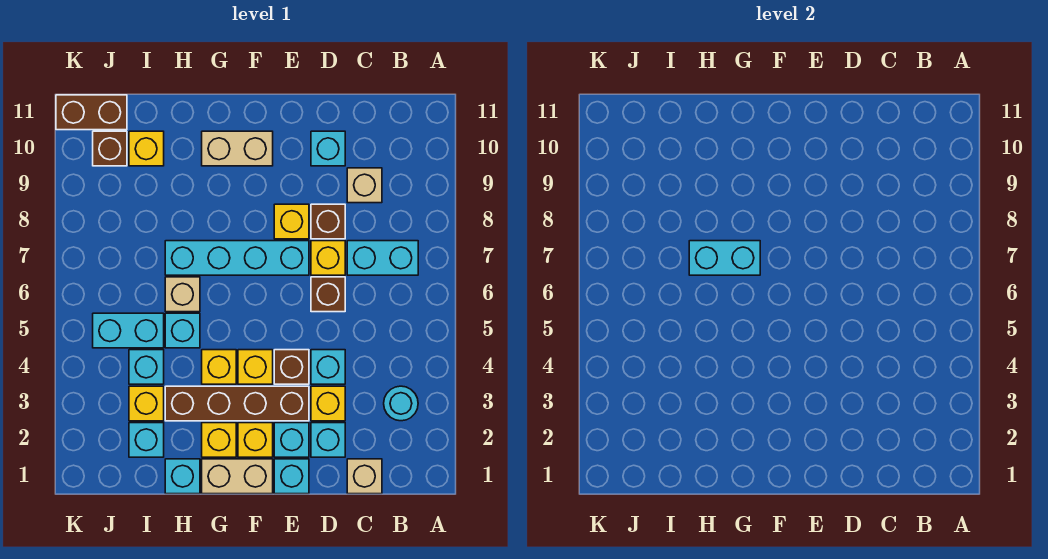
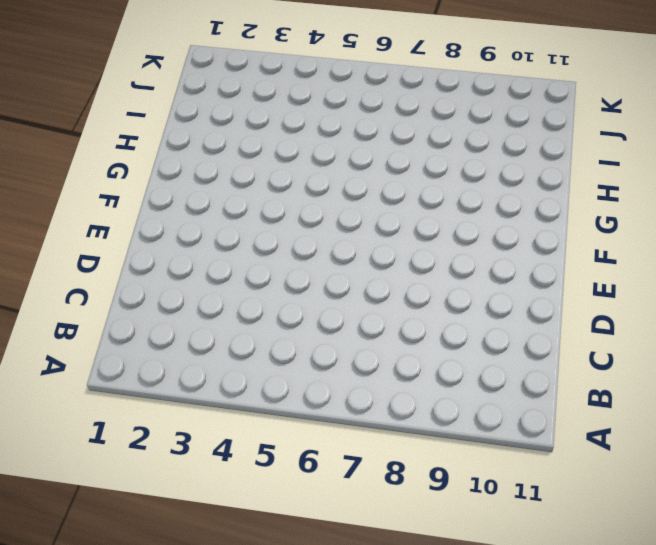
none -> cyan 1x1 round brick [384,386,418,421]
none -> cyan 1x2 brick [347,241,418,275]
none -> tan 1x1 brick [347,459,382,494]
none -> tan 1x1 brick [347,168,382,203]

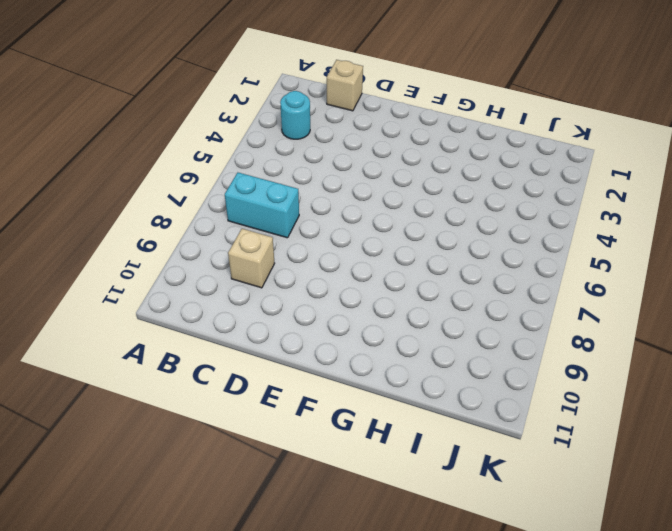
none -> cyan 1x1 brick [311,423,345,457]
none -> yellow 1x1 brick [311,386,345,421]
none -> cyan 1x1 brick [311,350,345,384]
none -> brown 1x1 brick [311,277,345,312]

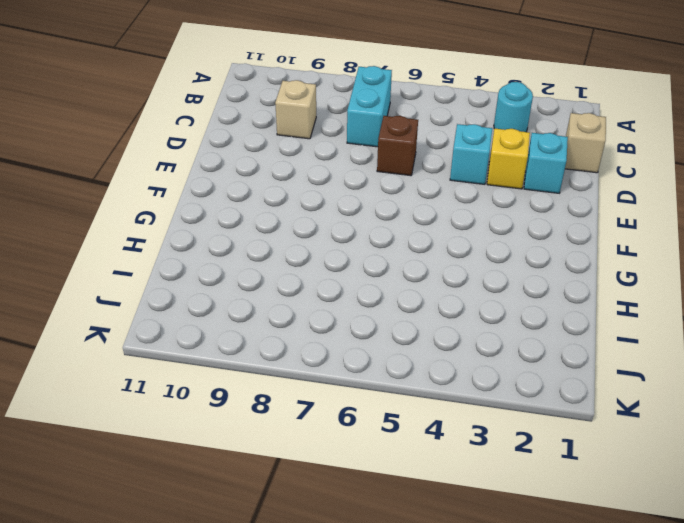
none -> yellow 1x1 brick [311,241,345,275]
none -> brown 1x1 brick [311,204,345,239]
none -> cyan 1x1 brick [311,131,345,166]
none -> cyan 1x1 brick [274,459,309,494]

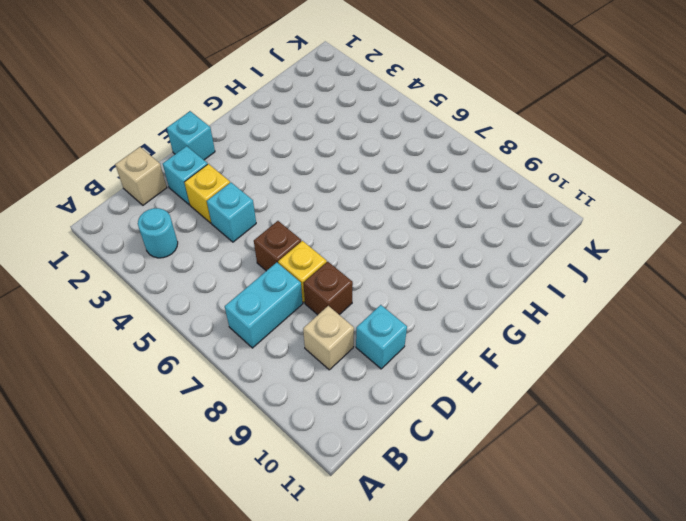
none -> cyan 1x1 brick [274,423,309,457]
none -> brown 1x4 brick [165,386,309,421]
none -> brown 1x1 brick [274,350,309,384]
none -> cyan 1x4 brick [165,241,309,275]

